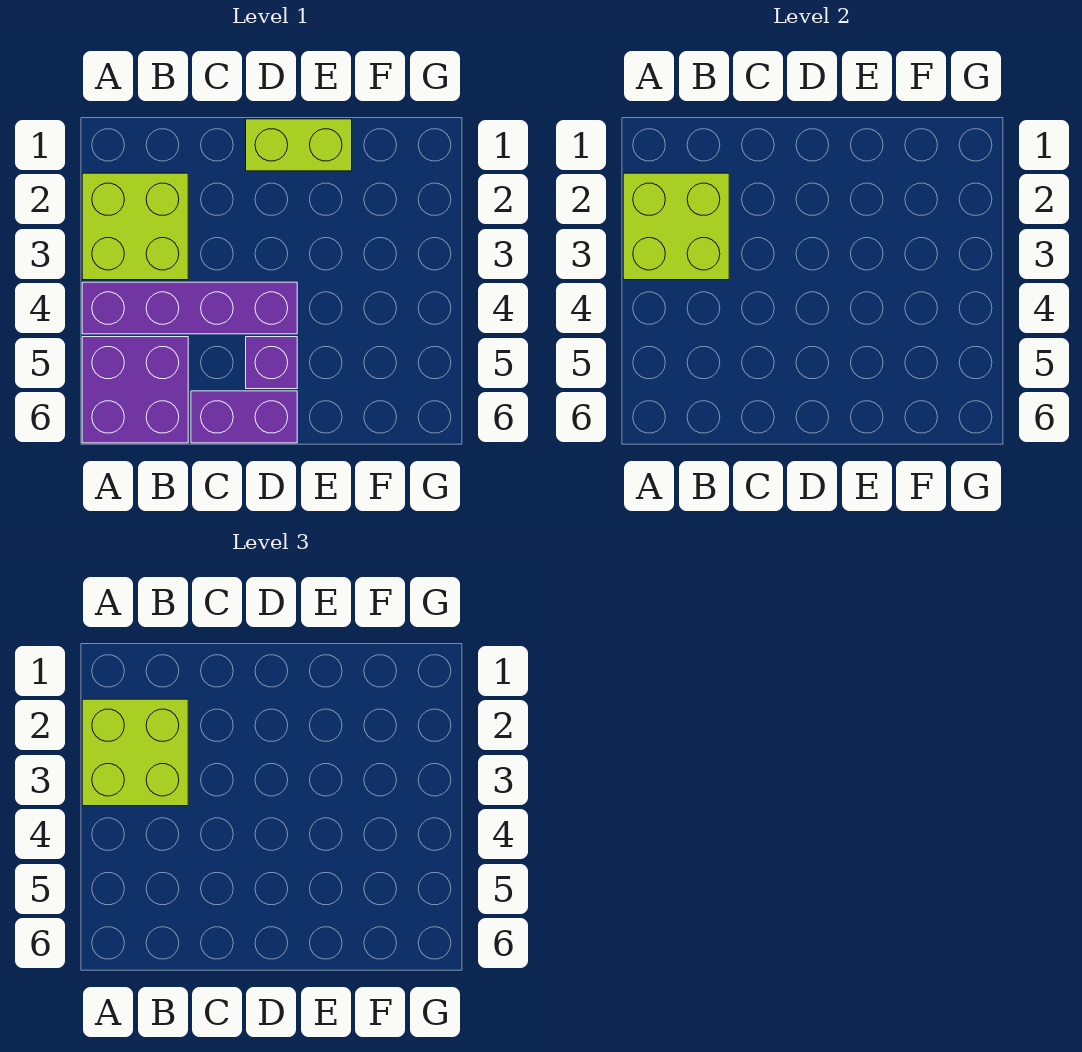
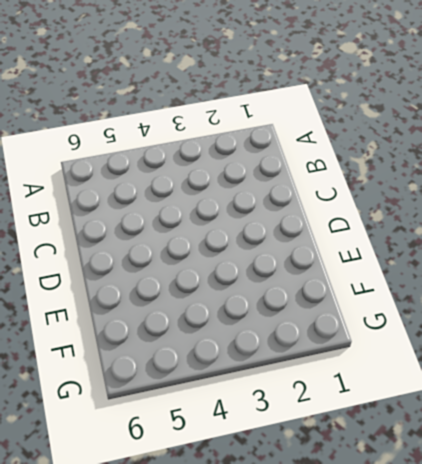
none -> lime 2x2 brick [82,173,188,280]
none -> purple 1x4 brick [82,282,297,334]

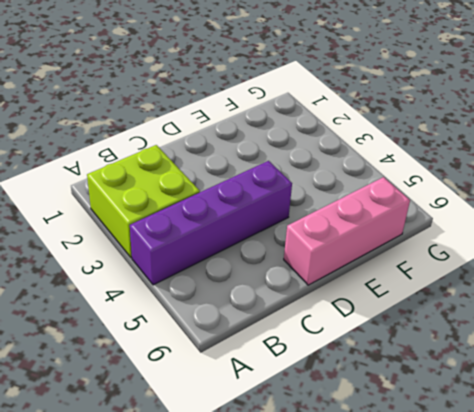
pink 1x3 brick [284,177,410,285] -> purple 1x2 brick [191,391,297,443]
none -> purple 2x2 brick [82,337,188,443]
none -> lime 1x2 brick [246,119,352,171]

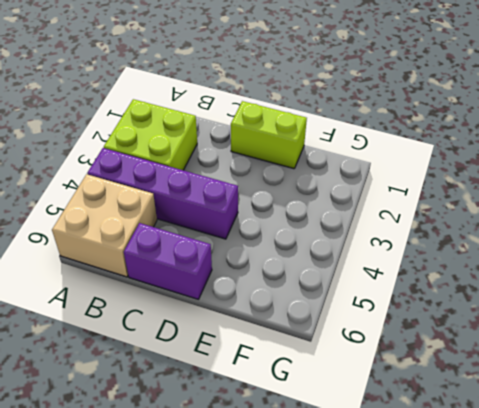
tan 2x2 brick [52,174,157,277] -> purple 2x2 brick [82,337,188,443]
none -> purple 1x1 brick [246,337,297,389]
none -> lime 2x2 brick [623,173,729,280]

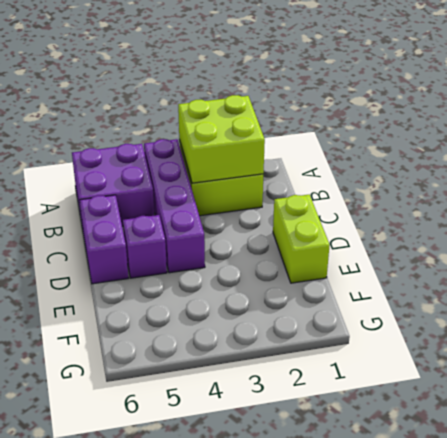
none -> lime 2x2 brick [82,699,188,806]

